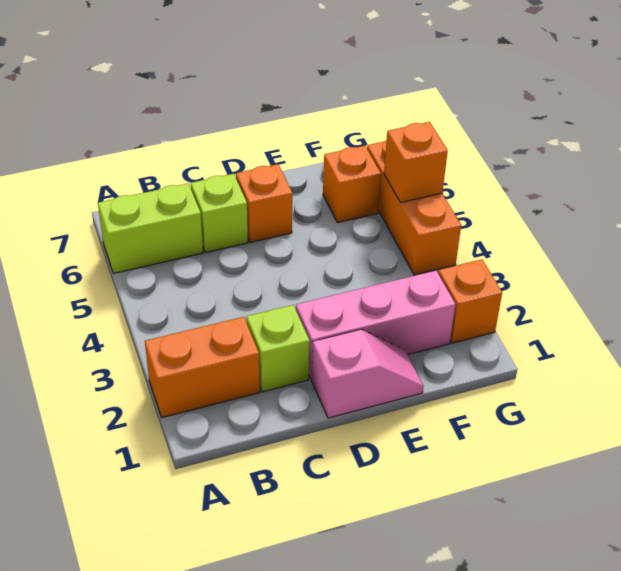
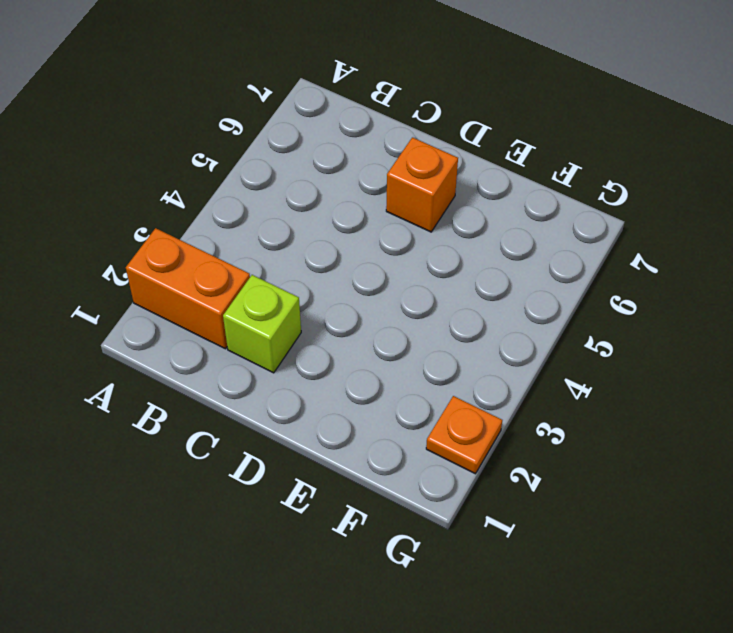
orange 1x1 plate [426,396,502,474] -> orange 1x1 brick [438,260,502,343]
none -> lime 1x2 brick [98,183,203,273]
none -> lime 1x1 brick [191,174,248,253]

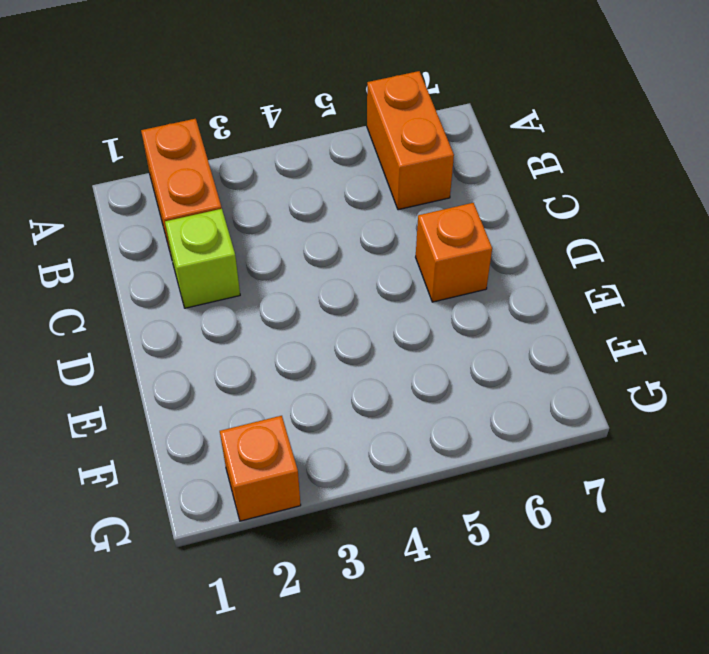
orange 1x2 brick [367,71,454,210] -> lime 1x2 brick [98,183,203,273]
none -> lime 1x1 brick [191,174,248,253]
none -> pink 1x2 slope [312,330,424,418]

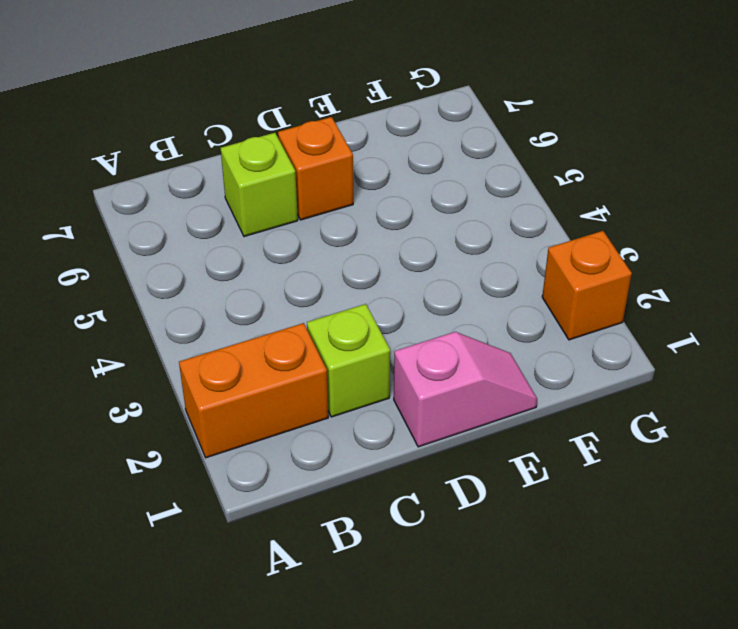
none -> lime 1x2 brick [98,183,203,273]
none -> pink 1x3 brick [296,271,455,379]

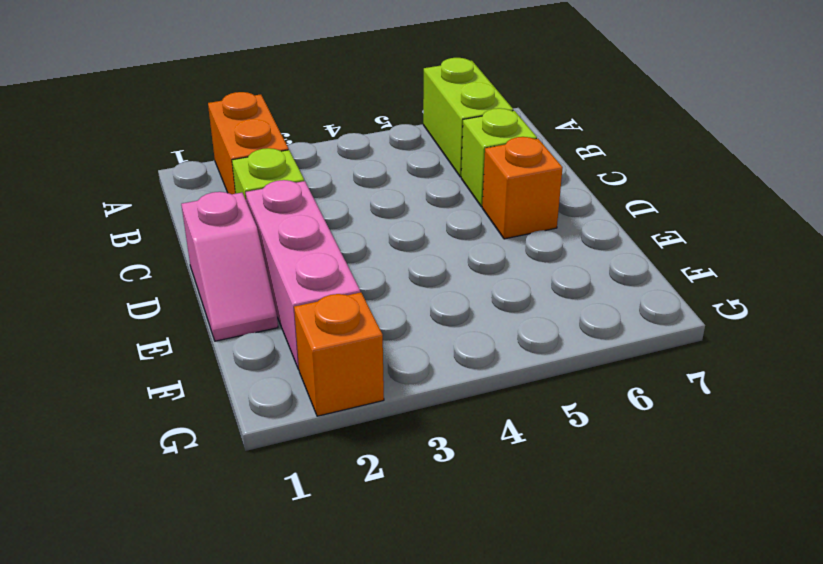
none -> orange 1x1 brick [323,146,381,223]
none -> orange 1x3 brick [367,140,461,275]

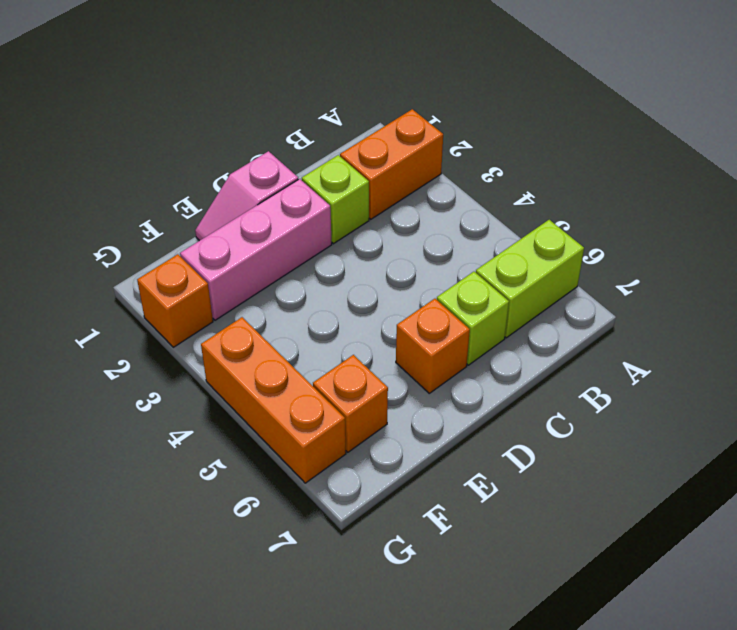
none -> orange 1x1 brick [384,122,448,202]

